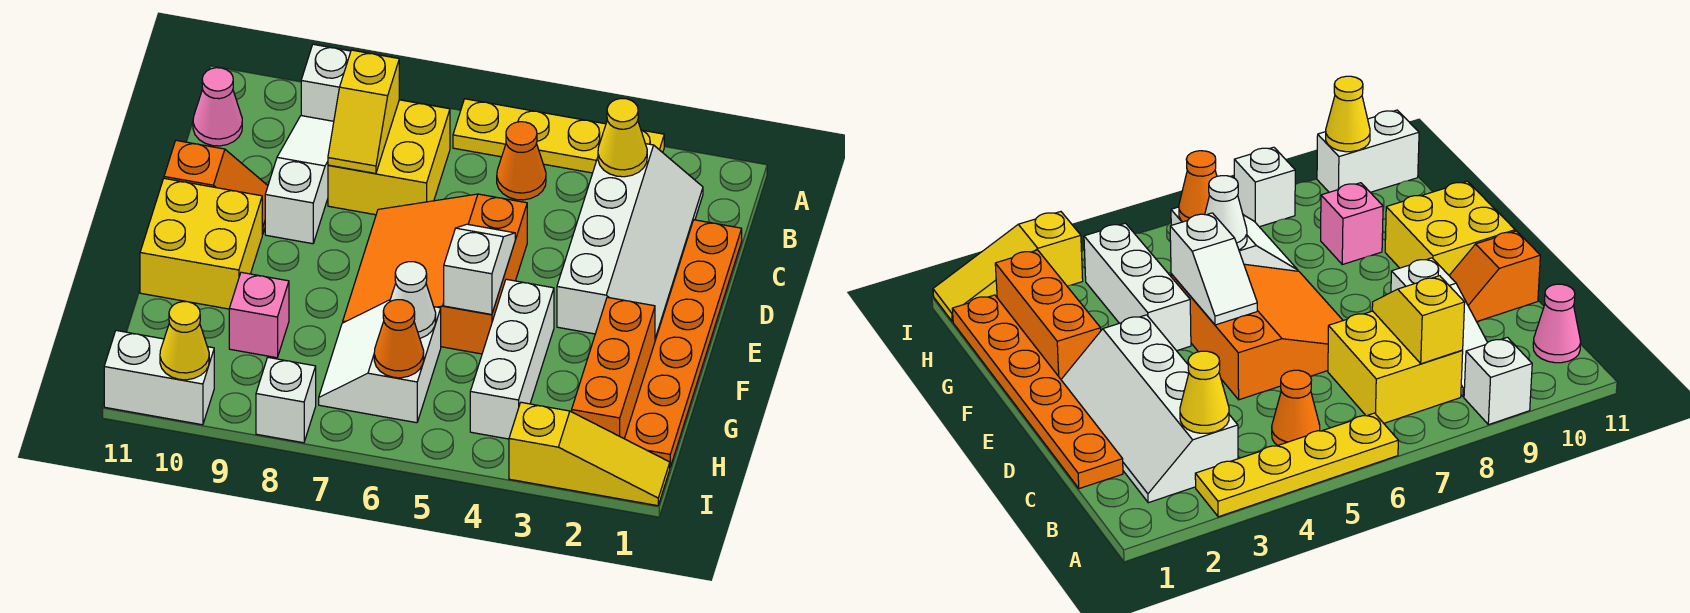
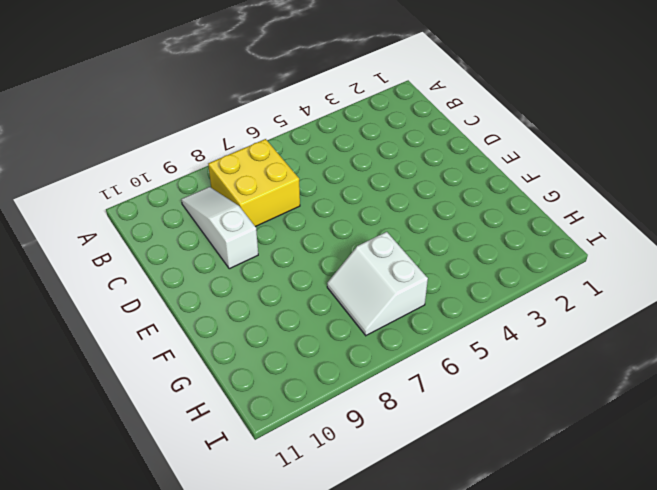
none -> yellow 1x4 plate [453,99,664,173]
none -> white 1x1 brick [301,44,351,121]
none -> white 2x4 slope [557,144,703,340]

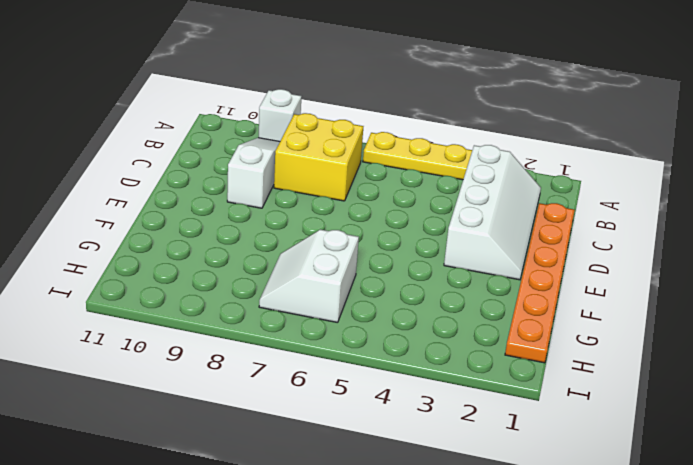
none -> orange 1x1 cone [497,122,546,200]
none -> pink 1x1 cone [193,68,242,146]
none -> orange 3x3 slope [343,194,527,354]

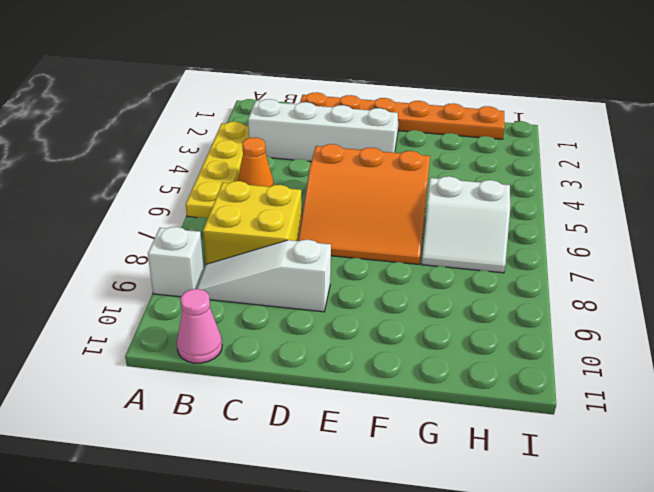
none -> orange 1x2 slope [164,140,268,235]
none -> yellow 2x2 brick [140,178,262,309]
none -> orange 1x3 brick [572,297,655,439]

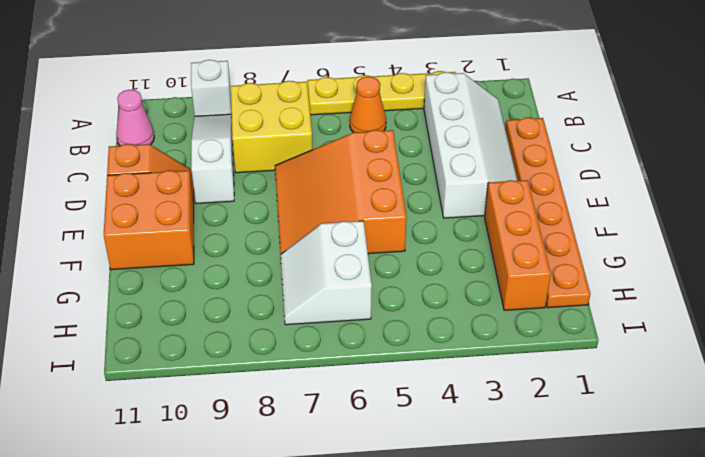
orange 2x2 brick [104,171,194,270] -> yellow 2x2 brick [140,178,262,309]
none -> white 1x3 brick [470,279,554,439]
none -> pink 1x1 brick [229,272,289,358]
none -> yellow 1x3 slope [509,402,670,506]

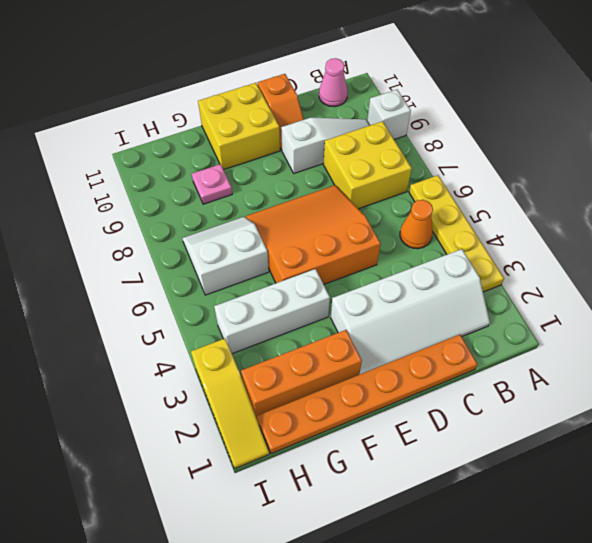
pink 1x1 plate [192,164,232,204] -> pink 1x1 brick [229,272,289,358]
none -> white 1x1 brick [256,358,316,443]
none -> white 1x2 brick [104,330,214,425]
none -> yellow 1x1 cone [598,99,647,177]

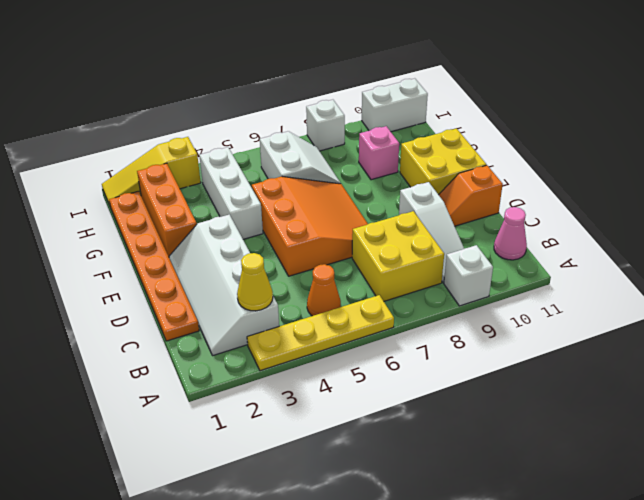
none -> yellow 1x2 slope [328,50,399,174]
none -> white 1x2 slope [444,224,515,315]
none -> white 1x1 cone [390,262,436,338]

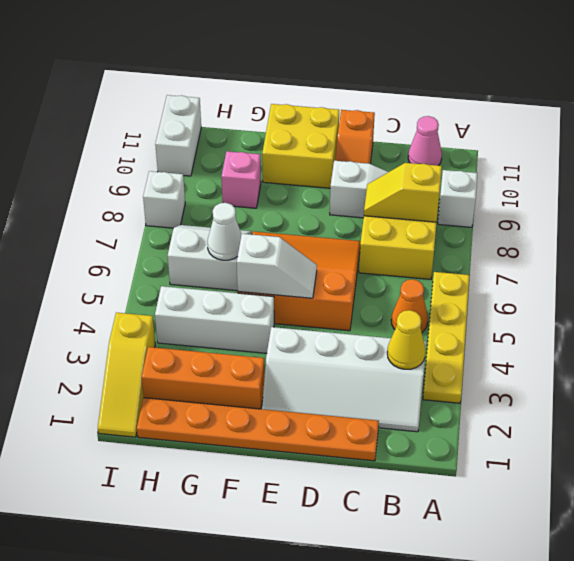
none -> orange 1x1 cone [374,300,424,378]
none -> yellow 1x1 cone [160,302,209,380]

